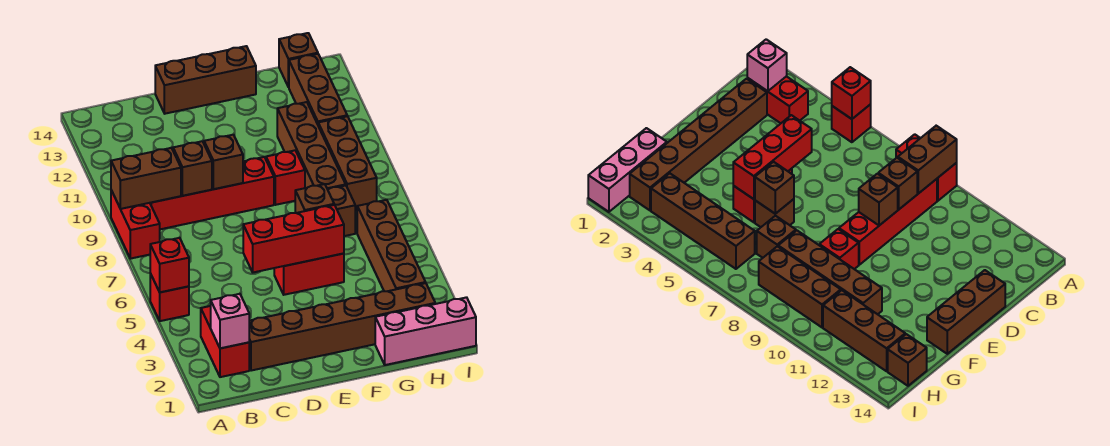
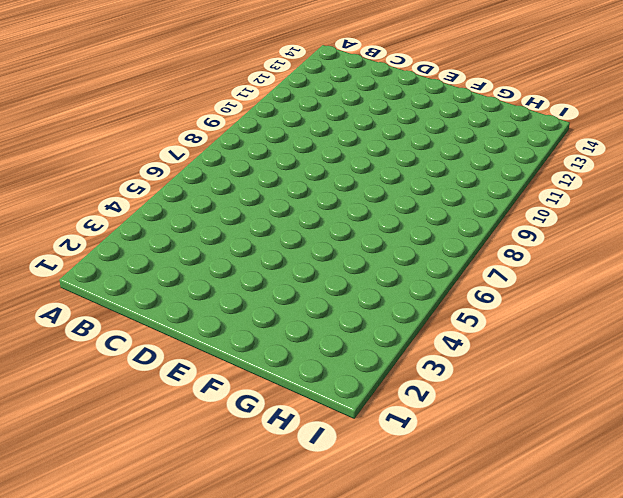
none -> red 1x1 brick [150,274,189,321]
none -> red 1x2 brick [111,190,160,259]
none -> red 1x2 brick [201,306,249,377]

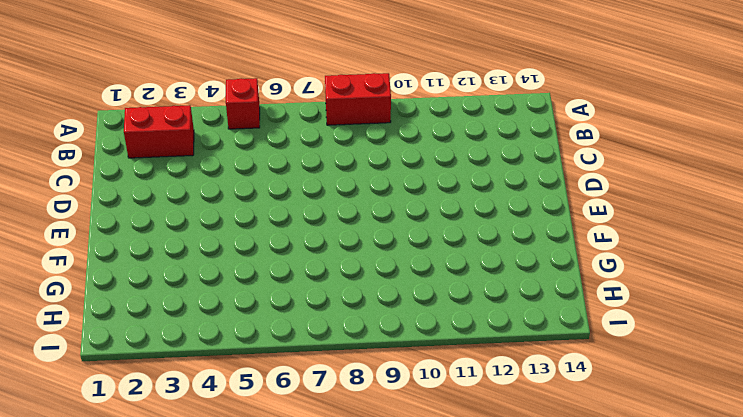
none -> red 1x4 brick [150,157,274,229]
none -> brown 1x6 brick [249,283,435,371]
none -> brown 1x3 brick [155,46,256,114]

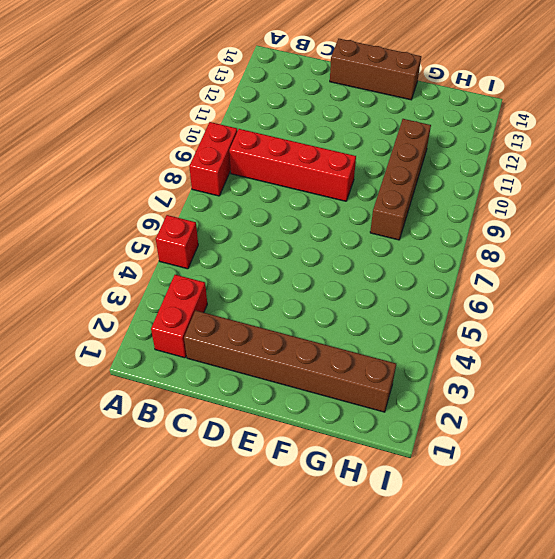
none -> red 1x2 brick [274,253,344,295]
none -> brown 1x1 brick [755,199,794,227]
none -> red 1x1 brick [266,150,305,205]

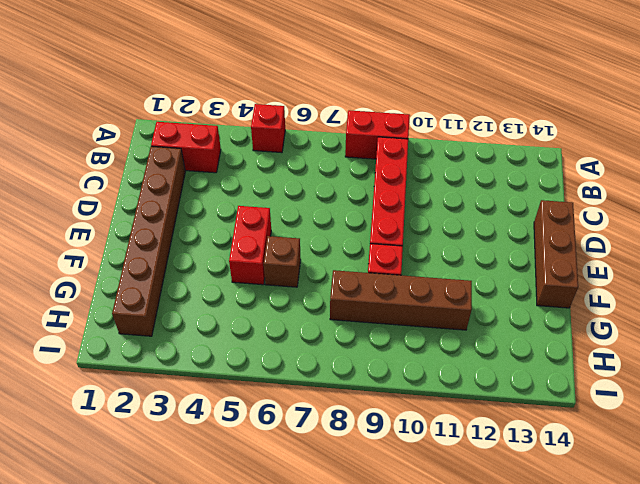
none -> pink 1x3 brick [375,297,476,365]
none -> brown 1x1 brick [328,186,355,236]
none -> brown 1x4 brick [357,200,426,291]

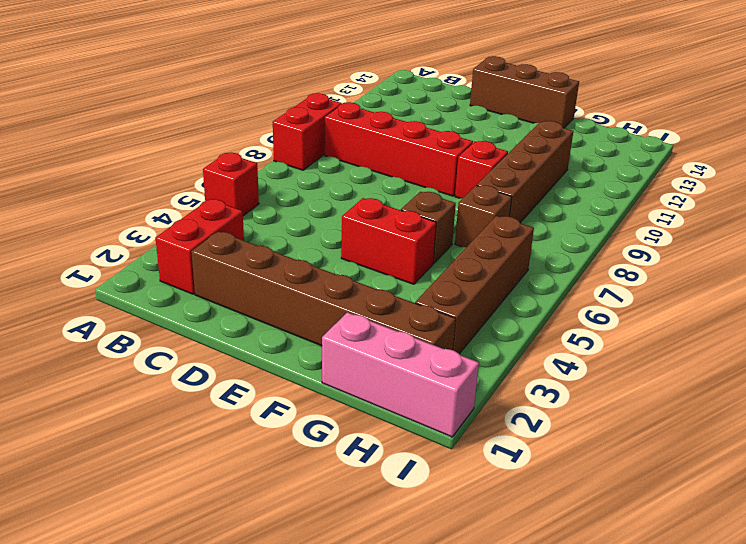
none -> brown 1x3 brick [318,116,377,211]
none -> brown 1x3 brick [289,54,347,124]
none -> brown 1x1 brick [279,33,318,87]

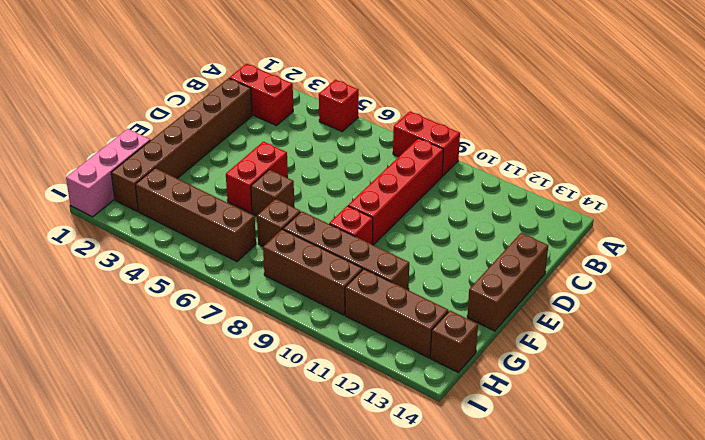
none -> red 1x1 brick [150,238,189,292]
none -> brown 1x2 brick [111,148,181,209]
none -> pink 1x1 brick [211,294,249,348]

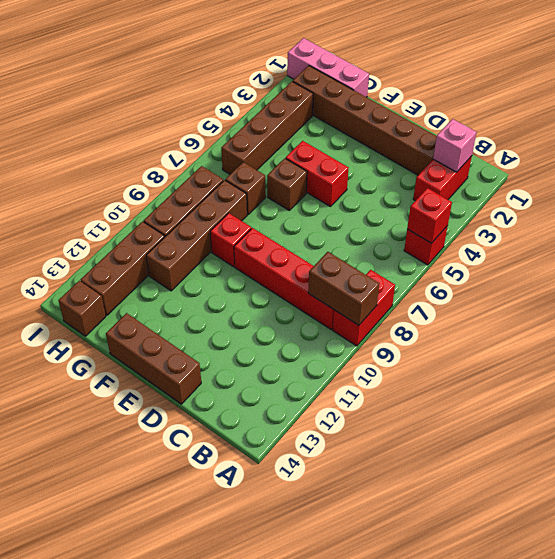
none -> brown 1x1 brick [173,141,212,196]
none -> red 1x3 brick [243,205,344,272]
none -> brown 1x1 brick [204,135,243,189]

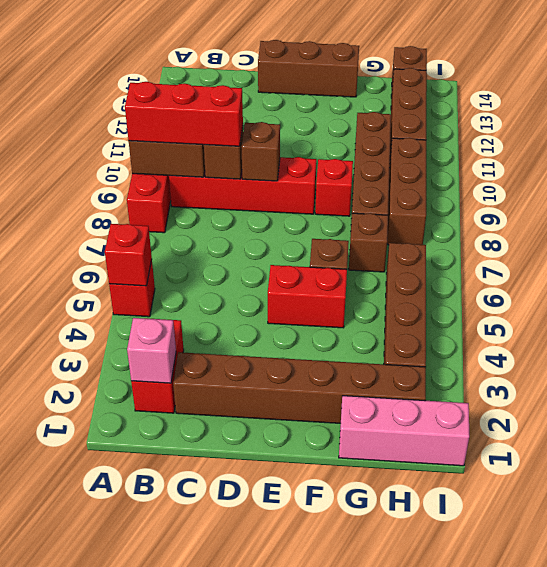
red 1x3 brick [125,82,243,146] -> red 1x3 brick moved to [243,205,344,272]
none -> brown 1x1 brick [295,184,334,213]

